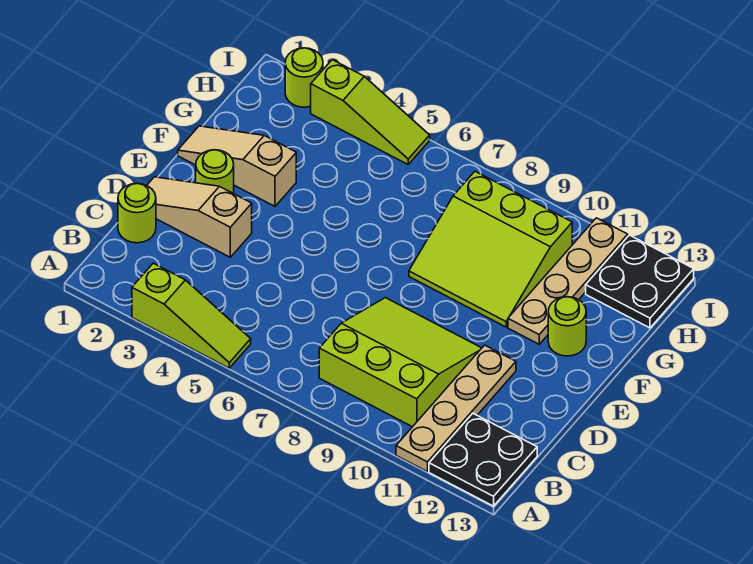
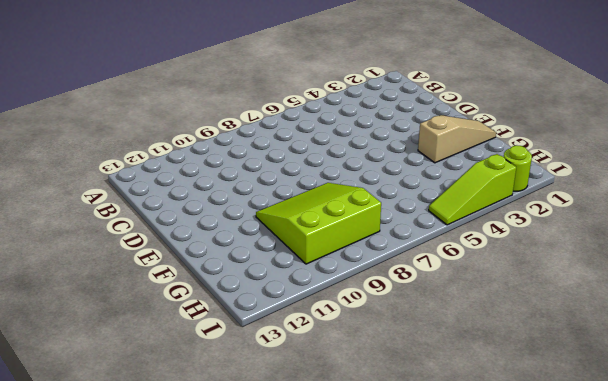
none -> lime 1x3 slope [132,263,251,368]
none -> tan 1x4 plate [396,345,516,472]
none -> black 2x2 plate [429,413,537,506]

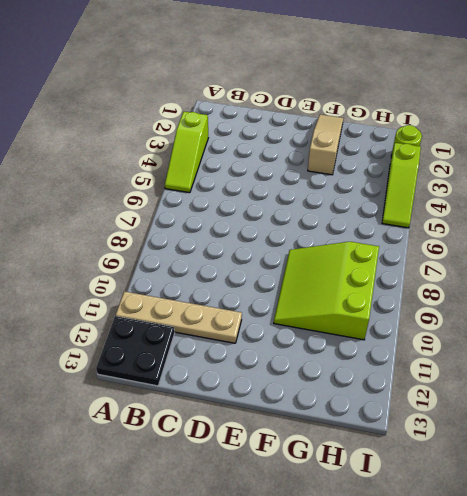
none -> lime 3x3 slope [319,298,481,427]
none -> lime 1x1 round brick [118,183,156,243]
none -> tan 1x3 slope [147,177,252,257]

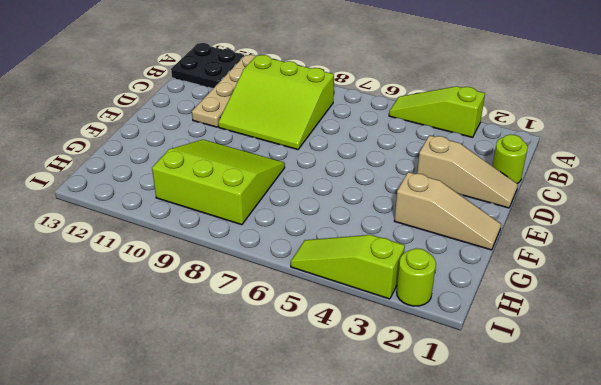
none -> lime 1x1 round brick [196,150,234,194]
none -> tan 1x4 plate [508,218,628,344]
none -> lime 1x1 round brick [548,297,586,356]

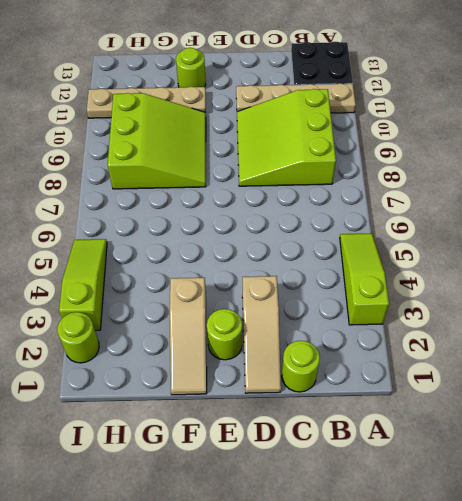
none -> black 2x2 plate [586,235,694,328]

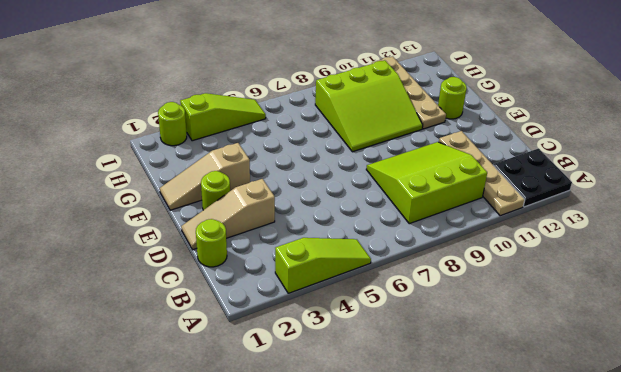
none -> black 2x2 plate [586,235,694,328]

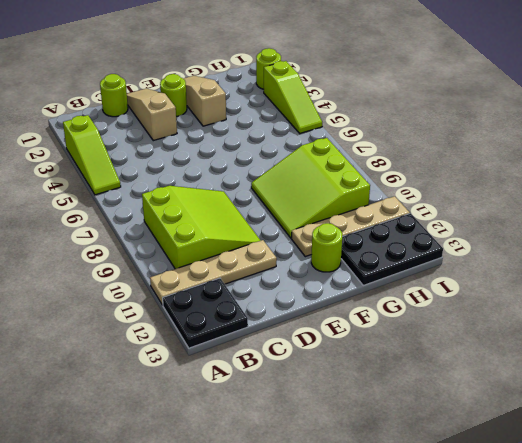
black 2x3 plate [341,213,443,285] -> black 2x2 plate [586,235,694,328]

